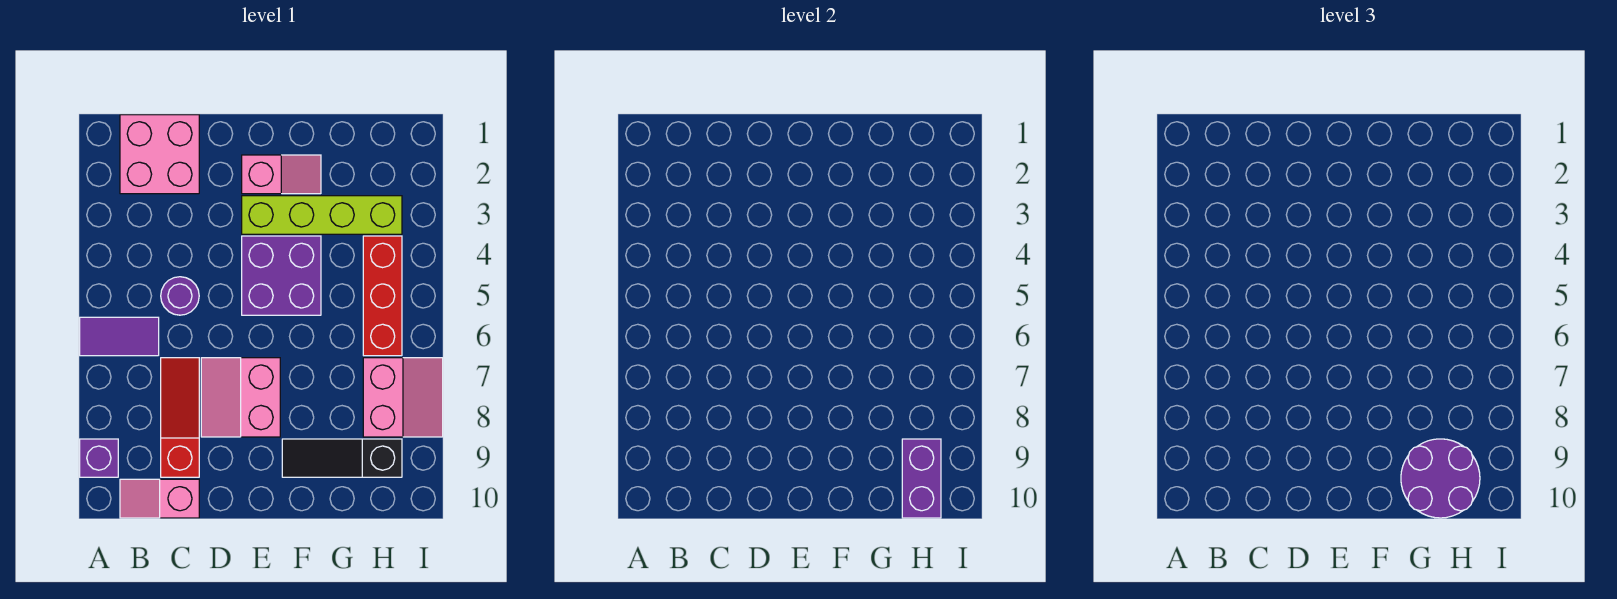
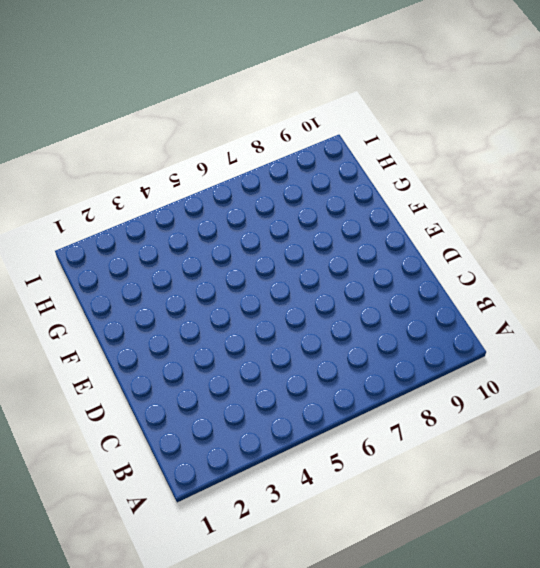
none -> purple 1x2 tile [80,317,159,356]
none -> purple 1x1 brick [80,439,118,477]
none -> pink 2x2 brick [120,115,199,194]

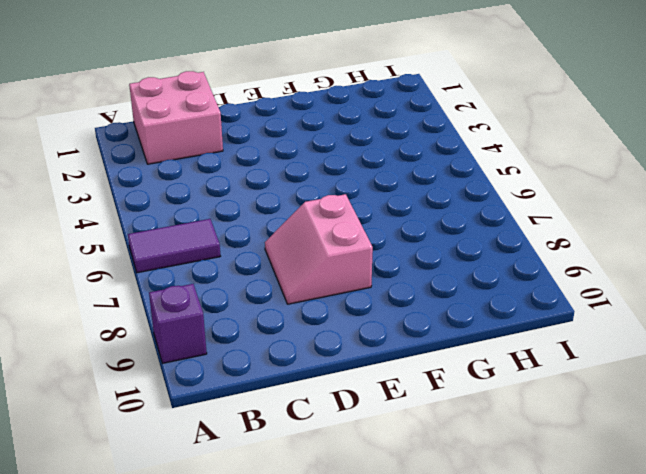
none -> pink 1x2 slope [120,479,199,518]
none -> purple 1x1 round brick [161,277,199,315]
none -> red 1x3 slope [161,358,199,477]

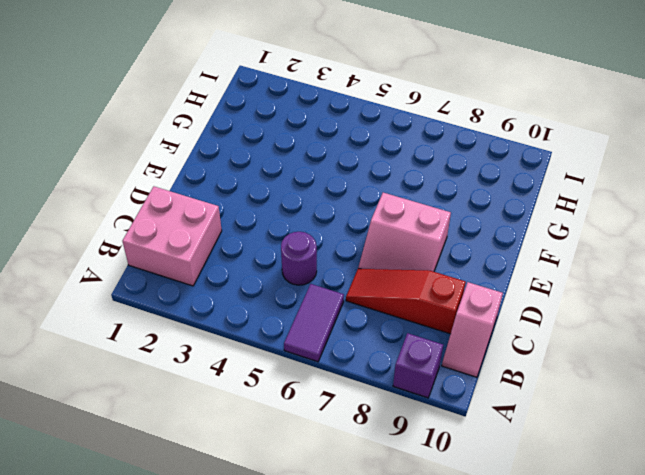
none -> pink 1x2 slope [242,155,321,194]
none -> lime 1x4 brick [242,196,402,234]
none -> purple 2x2 brick [242,236,321,315]

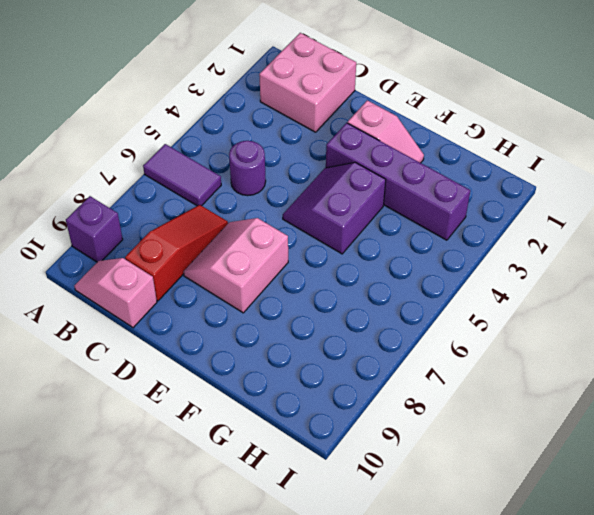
purple 1x4 brick [326,123,470,240] -> lime 1x4 brick [242,196,402,234]
purple 2x2 slope [283,162,386,254] -> purple 2x2 brick [242,236,321,315]
none -> black 1x3 slope [282,439,402,477]
none -> red 1x3 brick [363,236,402,356]
none -> pink 2x2 slope [363,358,443,437]

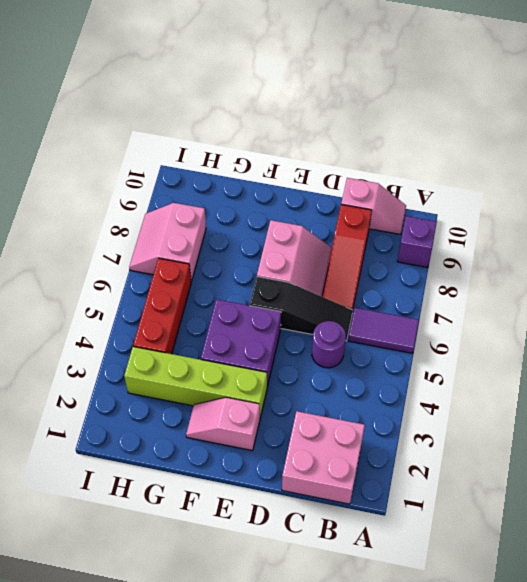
black 1x3 slope [250,277,353,341] -> black 1x3 slope moved to [282,439,402,477]
none -> purple 1x2 brick [902,439,941,518]
none -> purple 2x2 round brick [1401,439,1480,518]

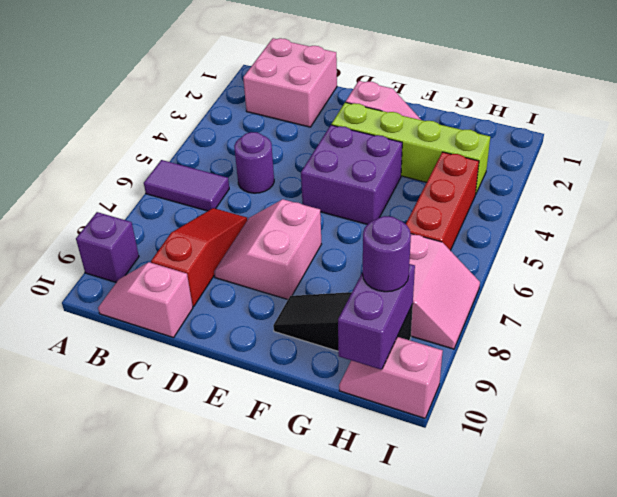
purple 1x1 round brick [363,216,411,292] -> purple 2x2 round brick [1401,439,1480,518]
pink 1x2 slope [339,337,443,418] -> none

